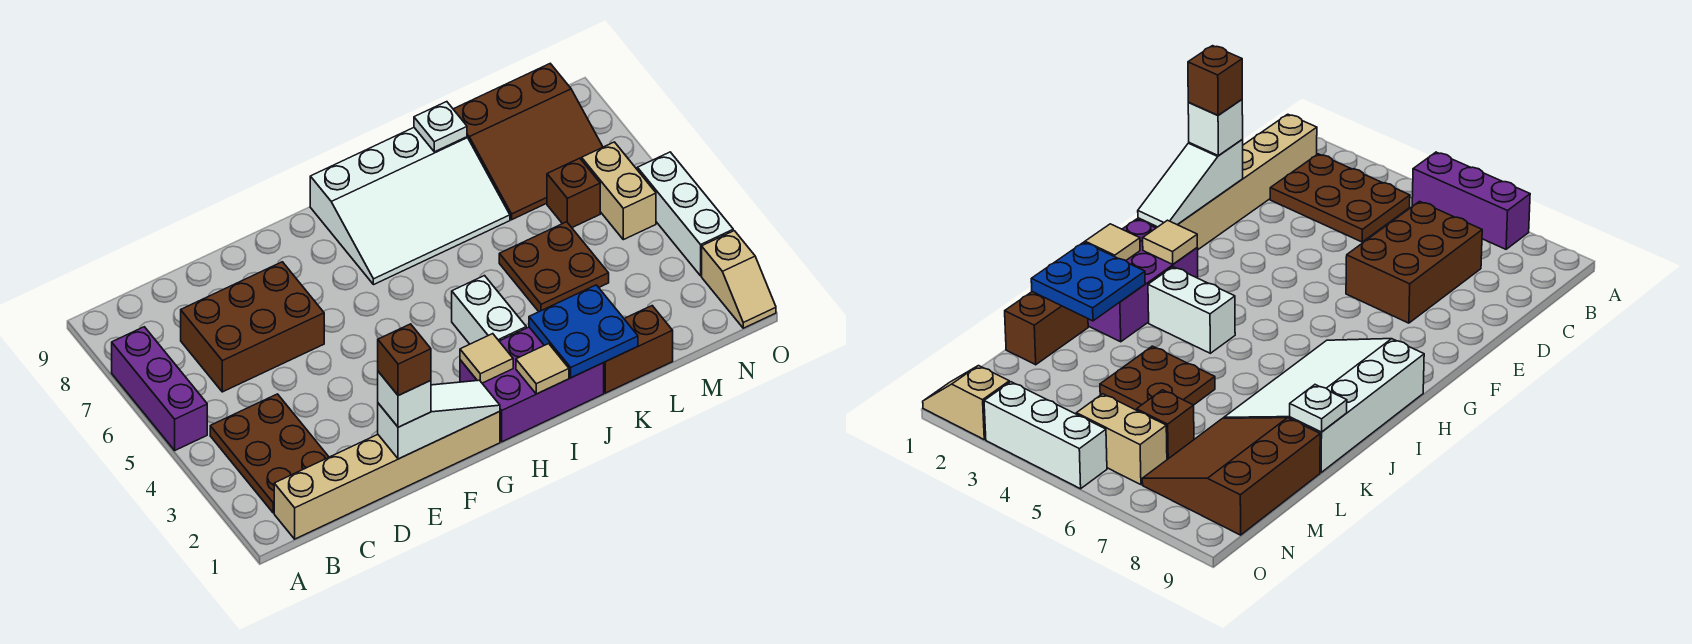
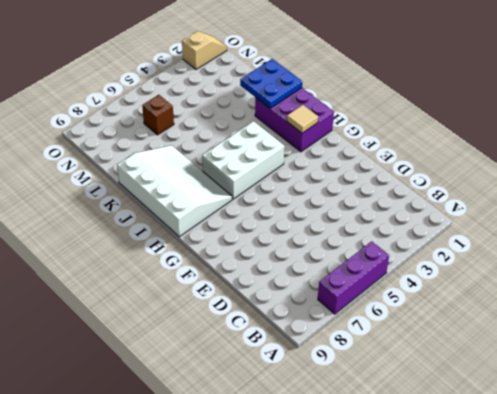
white 2x3 brick [202,121,285,199] -> white 1x2 brick [452,276,526,344]
none -> tan 1x6 brick [274,412,500,539]
none -> brown 2x3 plate [210,394,329,513]
none -> brown 2x3 brick [181,262,324,392]

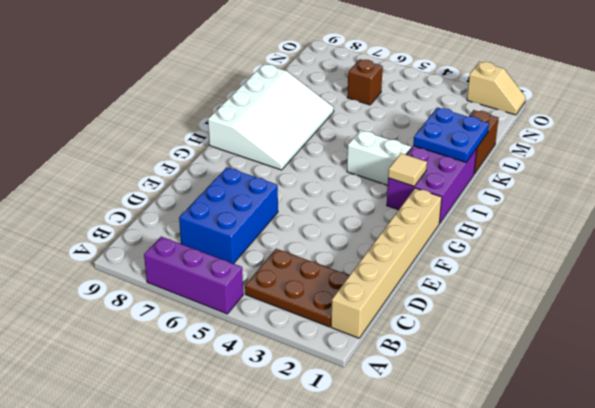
blue 2x3 brick [179,167,278,264] -> brown 2x3 brick [181,262,324,392]
none -> brown 2x2 plate [499,222,609,312]
none -> brown 3x3 slope [453,64,603,220]
none -> tan 1x2 brick [582,142,656,240]

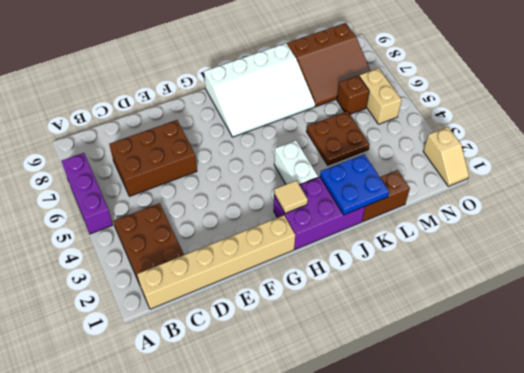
none -> white 1x3 brick [637,152,733,276]
none -> white 1x3 slope [378,380,500,459]
none -> tan 1x1 tile [516,344,569,394]

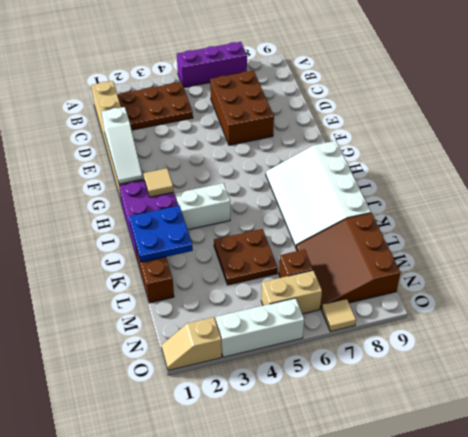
tan 1x1 tile [321,299,356,331] -> tan 1x1 tile moved to [516,344,569,394]
none -> white 1x1 plate [414,102,467,152]
none -> white 1x1 brick [378,372,431,427]
none -> brown 1x1 brick [378,324,431,396]

